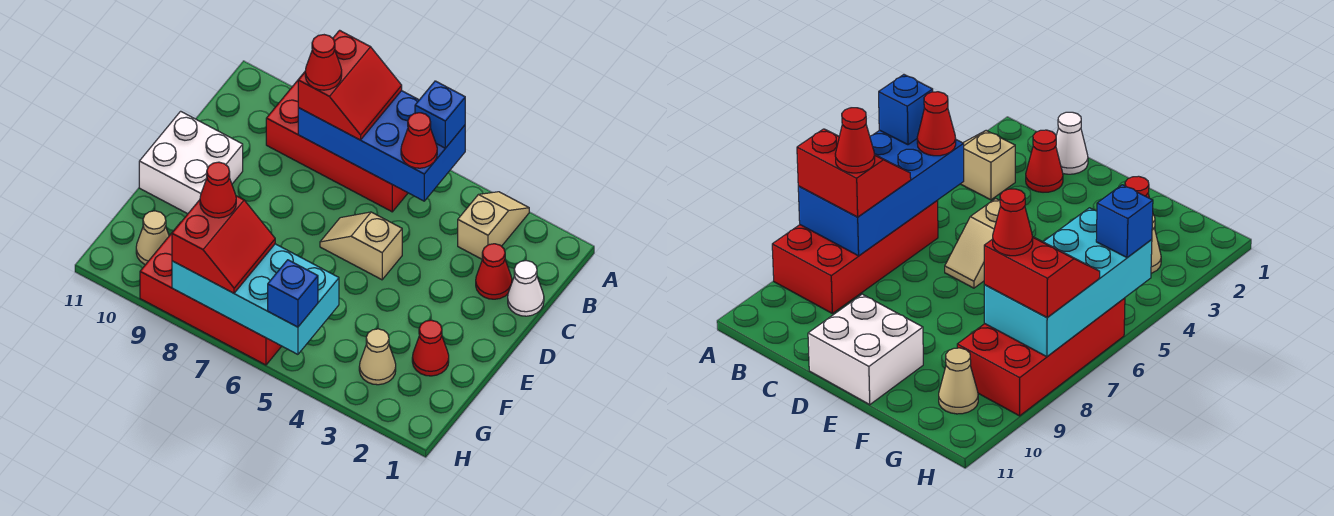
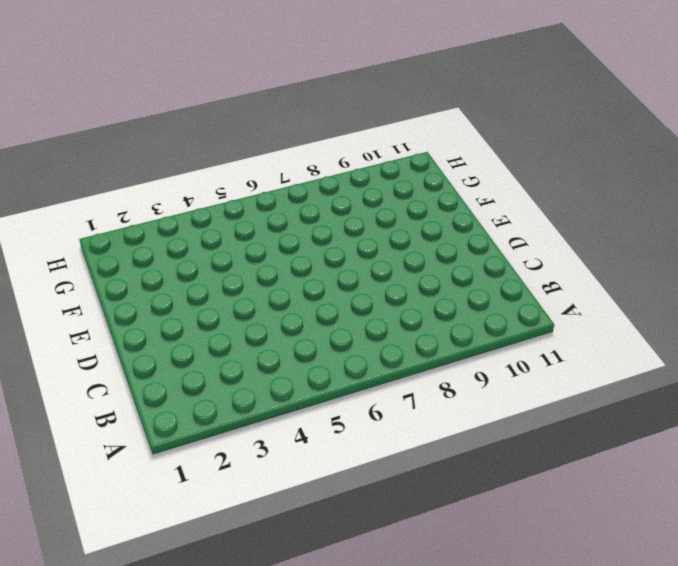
none -> tan 1x2 slope [458,192,529,259]
none -> red 2x4 brick [266,72,408,212]
none -> white 1x1 cone [508,261,544,316]

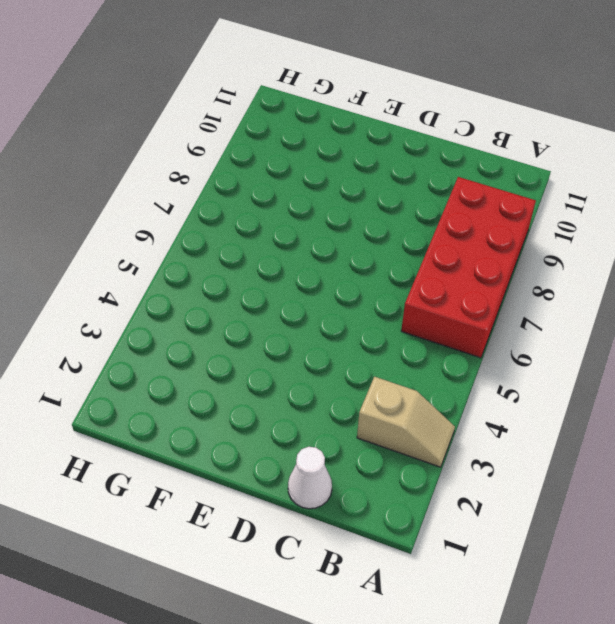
none -> red 1x1 cone [476,244,512,299]
none -> tan 1x2 slope [320,212,402,280]
none -> white 2x2 brick [139,111,243,214]

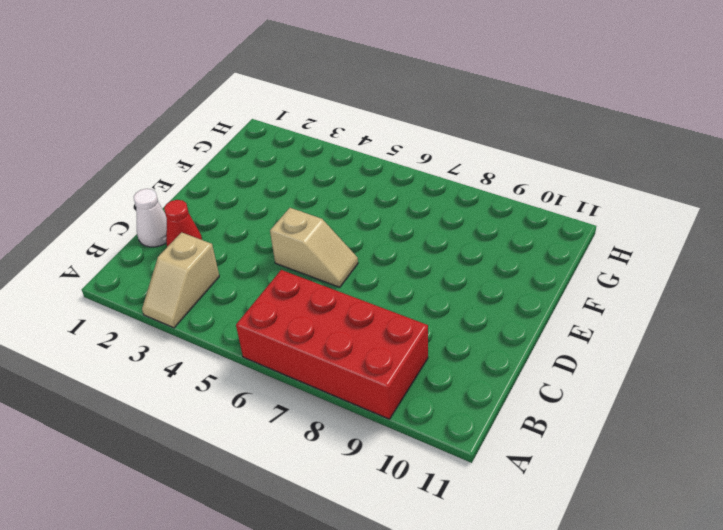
none -> white 2x2 brick [139,111,243,214]
none -> red 1x1 cone [412,320,449,376]
none -> tan 1x1 cone [359,329,396,385]

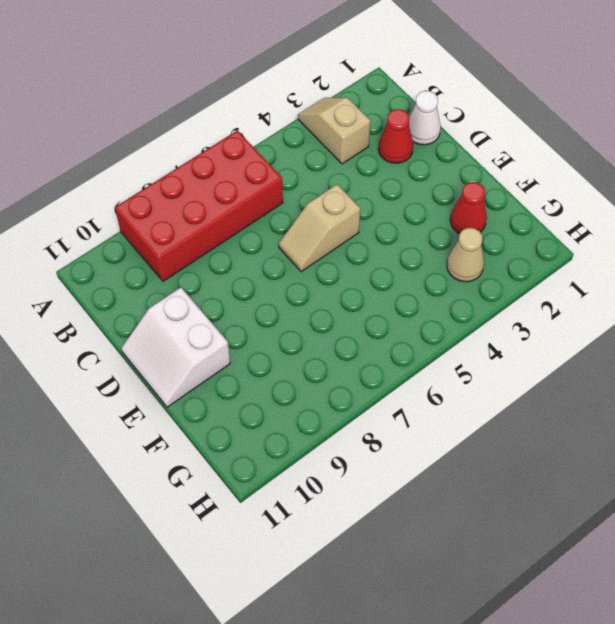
white 2x2 slope [121,288,230,407] -> white 2x2 brick [139,111,243,214]
none -> red 2x4 brick [140,222,282,365]
none -> tan 1x1 cone [136,211,169,265]
none -> blue 2x4 brick [298,91,465,201]

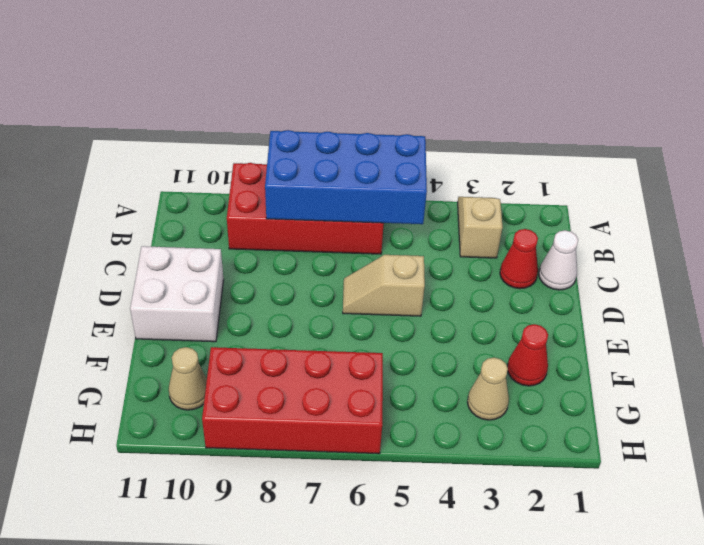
none -> cyan 2x4 brick [172,244,339,354]
none -> blue 1x1 brick [415,81,465,148]
none -> red 2x2 slope [298,30,402,140]

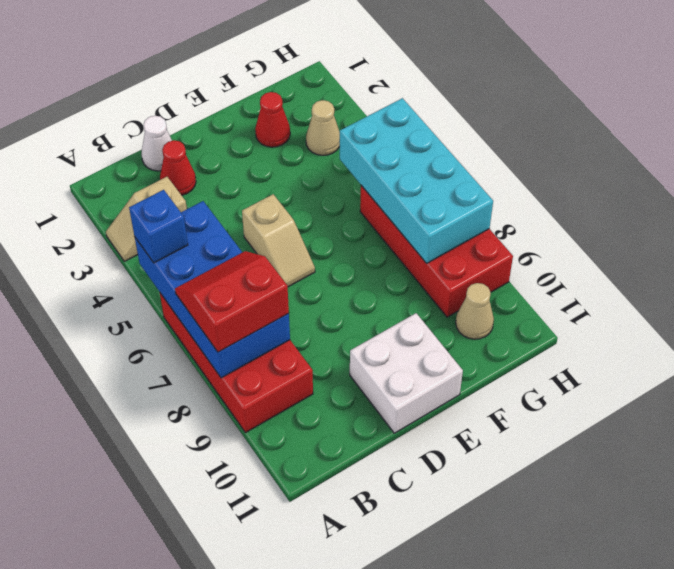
none -> red 1x1 cone [401,113,437,168]
none -> red 2x2 slope [172,196,275,293]
none -> blue 1x1 brick [268,260,318,327]

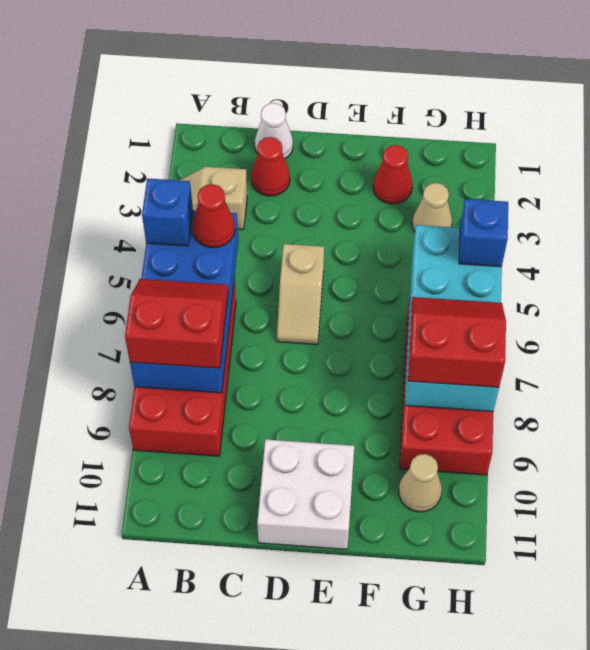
none -> red 1x1 cone [305,35,342,90]
none -> red 1x1 cone [200,162,236,218]

